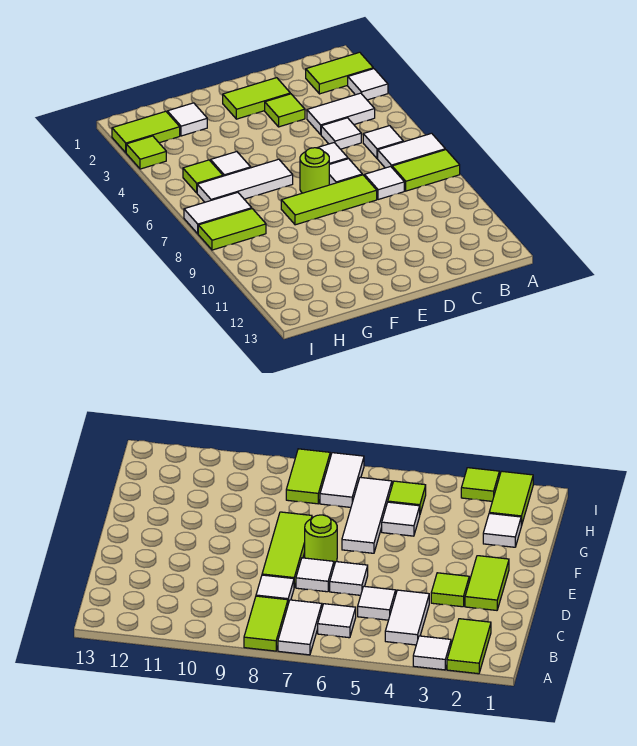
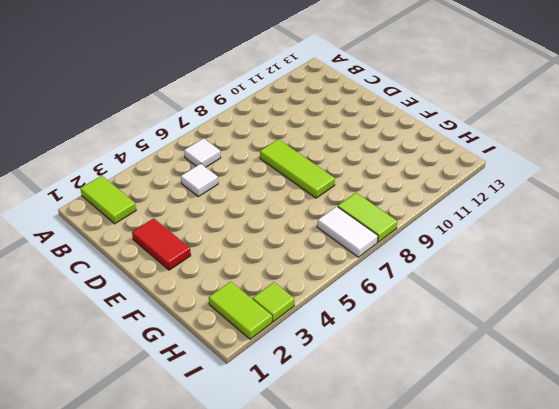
red 1x2 tile [132,218,191,270] -> lime 1x2 tile [223,78,290,119]
none -> white 1x1 tile [348,69,388,100]
none -> white 1x2 tile [378,133,445,168]
none -> lime 1x2 tile [392,150,460,191]

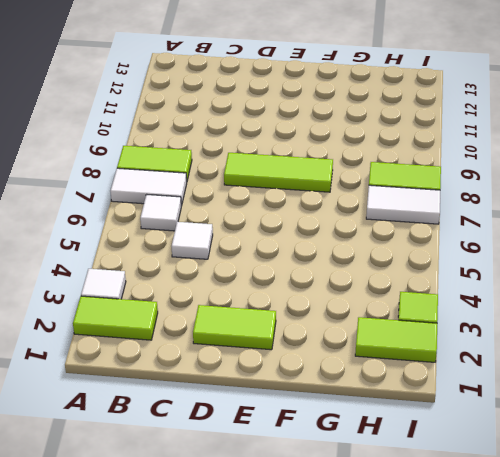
none -> white 1x2 tile [307,93,375,134]
none -> white 1x1 tile [364,166,404,200]
none -> lime 1x1 tile [265,94,305,127]

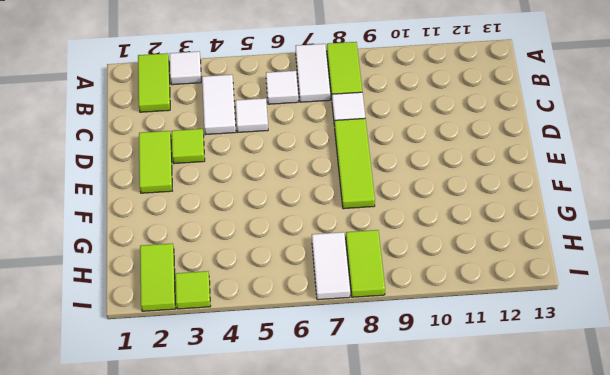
none -> white 1x1 tile [318,143,348,164]
none -> white 1x1 tile [329,159,362,185]
none -> lime 1x1 round brick [300,148,329,193]

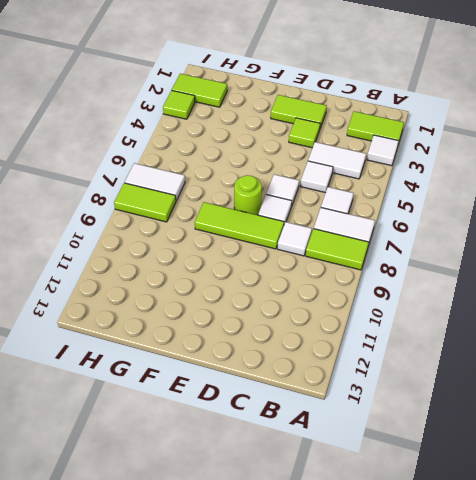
none -> white 1x3 tile [197,159,293,202]
none -> white 1x1 tile [167,103,207,136]
none -> white 1x1 tile [211,151,251,176]

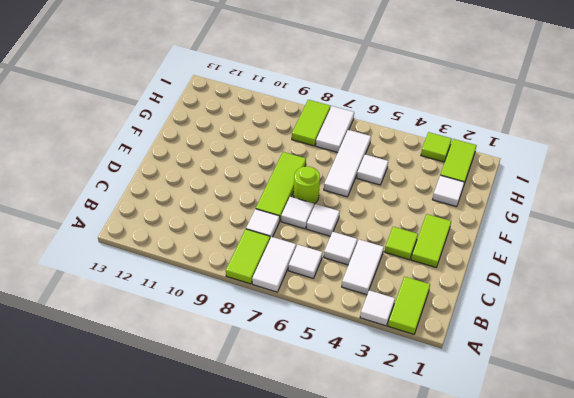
none -> lime 1x1 tile [183,160,223,193]

